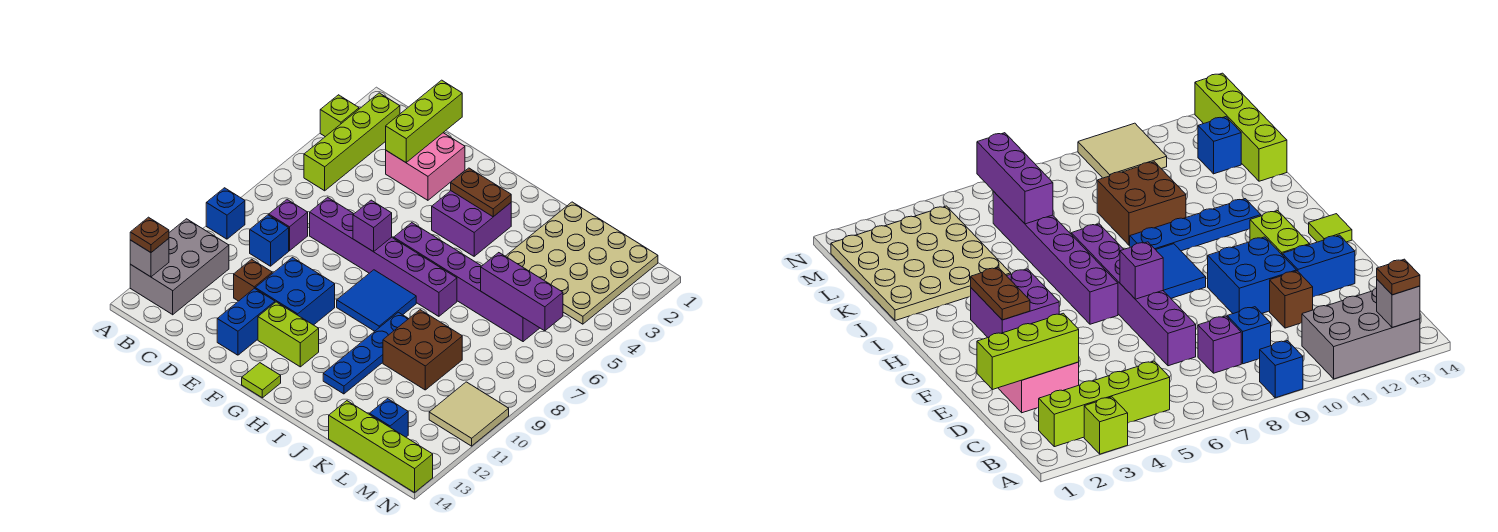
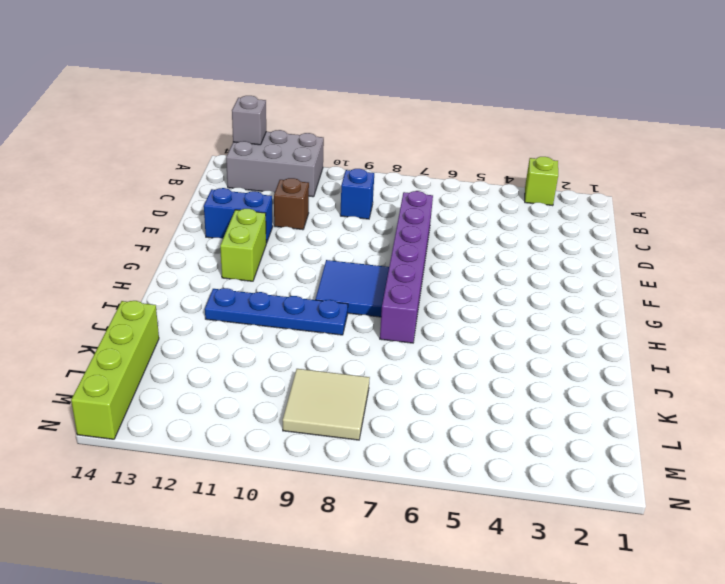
tan 2x2 tile [283,369,370,440] -> tan 2x2 tile moved to [429,382,509,446]
none -> blue 1x1 brick [206,188,245,239]
none -> lime 1x4 brick [304,93,400,191]
none -> purple 1x1 brick [269,200,308,251]

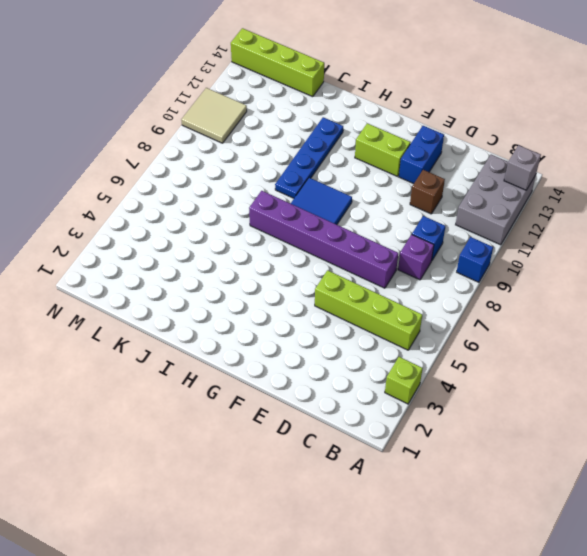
lime 1x4 brick [315,270,422,350] -> lime 1x4 brick turned to [304,93,400,191]
none -> pink 2x2 brick [386,133,465,200]
none -> blue 2x2 brick [255,258,335,325]
none -> purple 2x2 brick [432,191,511,256]

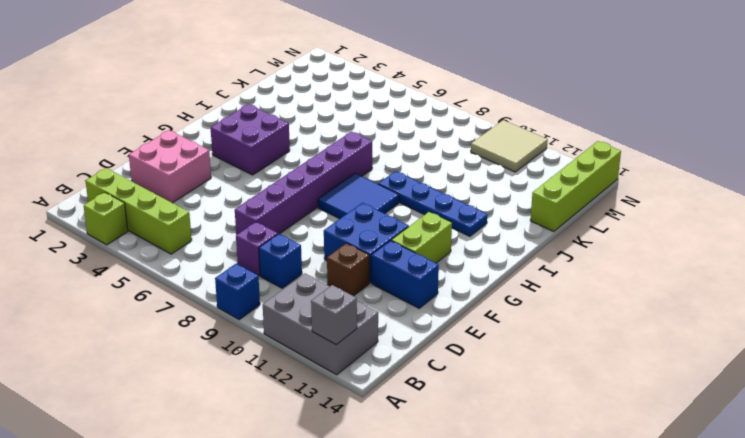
none -> purple 1x6 brick [394,223,539,342]
none -> lime 1x1 tile [242,363,281,398]
none -> tan 4x4 plate [506,202,658,324]

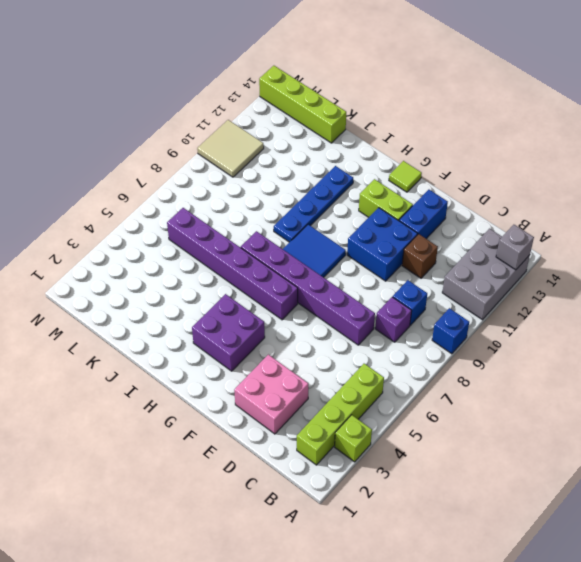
none -> tan 4x4 plate [506,202,658,324]
none -> brown 2x2 brick [383,310,462,390]
none -> blue 1x1 brick [369,399,408,437]

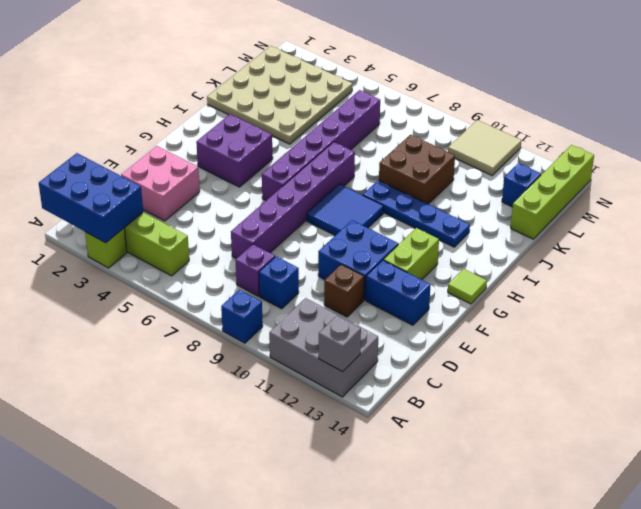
blue 2x3 brick [39,153,143,243] -> none
none -> lime 1x3 brick [386,80,462,162]
none -> purple 1x1 brick [353,200,392,252]
none -> brown 1x2 plate [451,168,511,217]

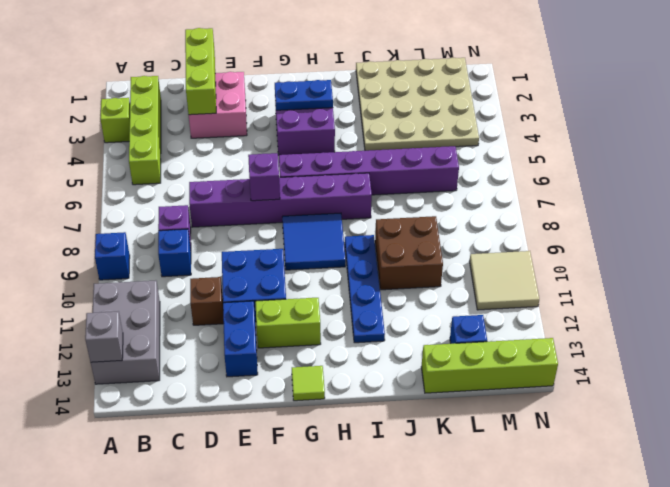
blue 1x2 plate [275,80,333,110] -> brown 1x2 plate [451,168,511,217]
none -> purple 1x3 brick [481,253,563,331]
none -> brown 1x1 plate [130,217,169,252]

